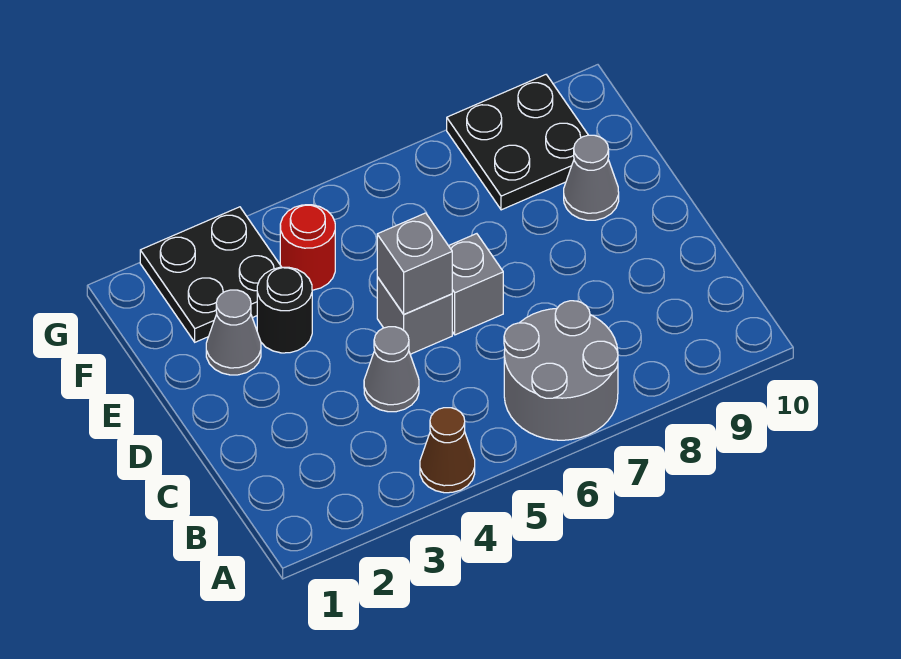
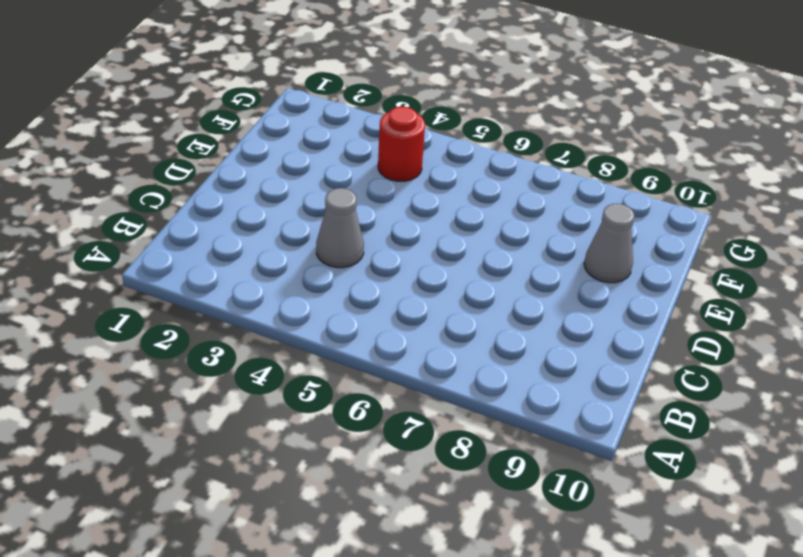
none -> brown 1x1 cone [420,408,475,493]
none -> grey 2x2 round brick [504,301,618,440]
none -> grey 1x1 brick [377,277,452,354]

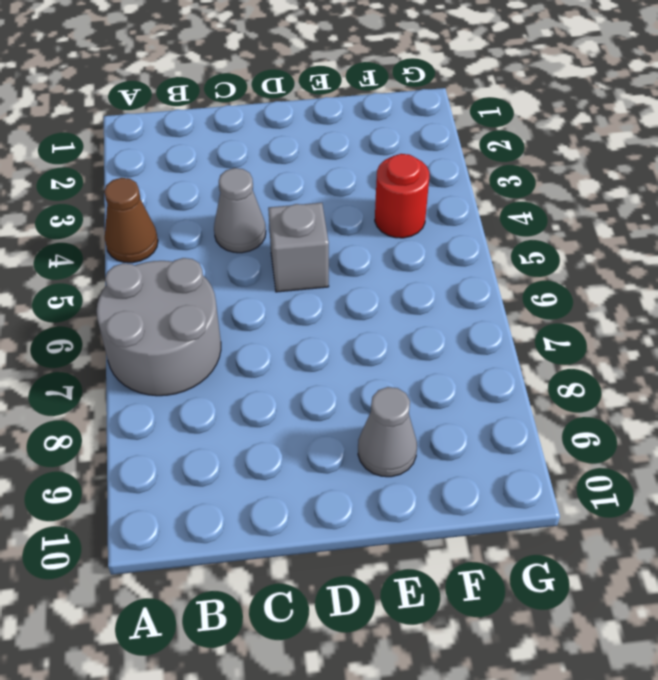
none -> grey 1x1 brick [449,234,503,335]
none -> grey 1x1 cone [206,290,261,375]
none -> black 1x1 round brick [257,267,312,353]

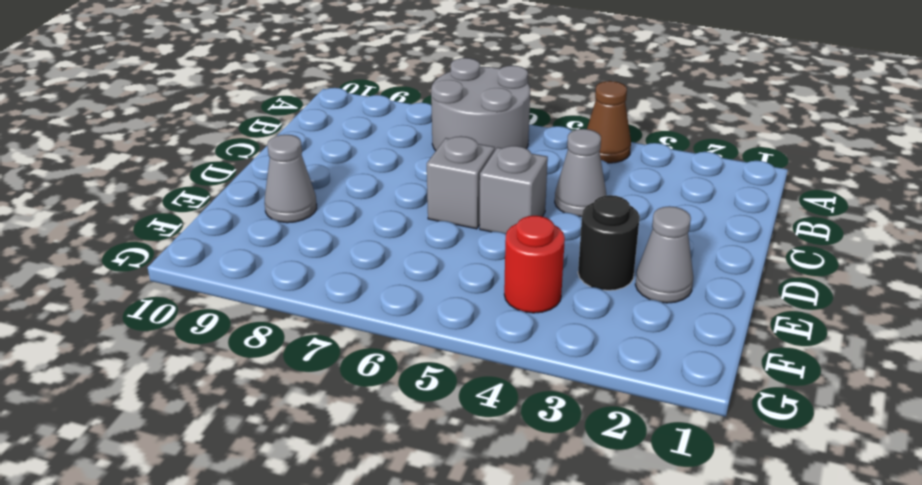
none -> black 2x2 plate [140,207,281,342]
none -> black 2x2 plate [447,75,588,210]
none -> grey 1x1 brick [377,213,452,314]

